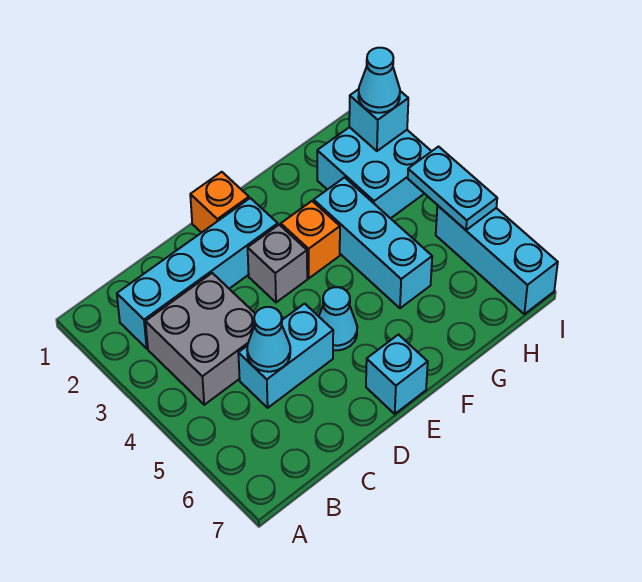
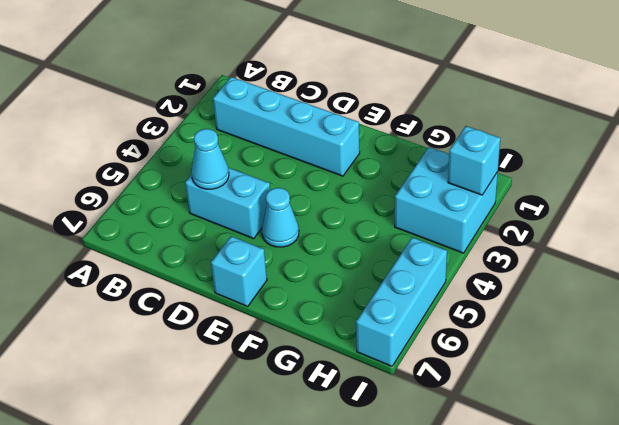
none -> grey 2x2 brick [145,273,255,405]
none -> orange 1x1 brick [190,172,249,233]
none -> grey 1x1 brick [248,225,307,302]

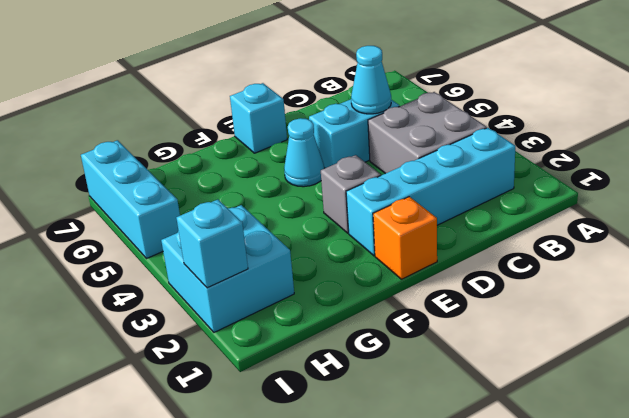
none -> orange 1x1 brick [281,201,340,278]
none -> cyan 1x3 brick [314,177,432,308]
none -> cyan 1x2 plate [408,147,497,230]

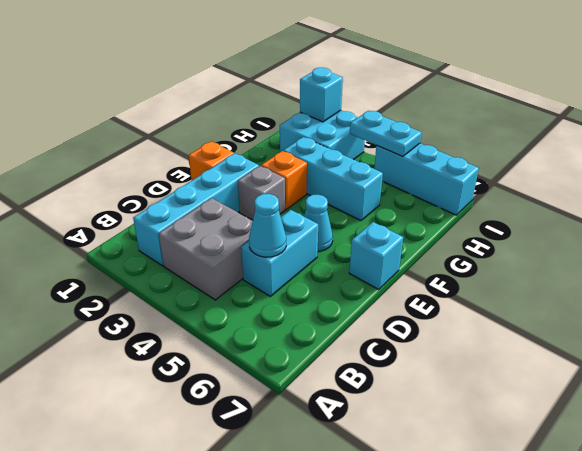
none -> cyan 1x1 cone [358,48,400,113]

